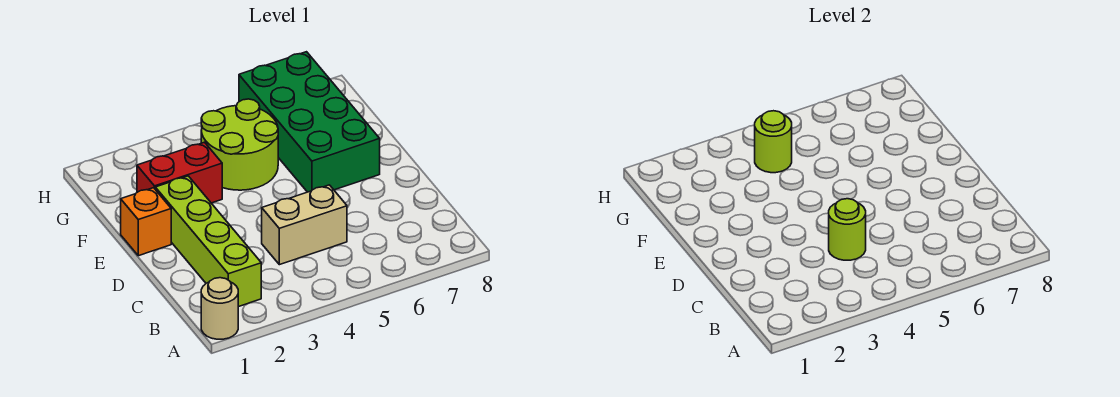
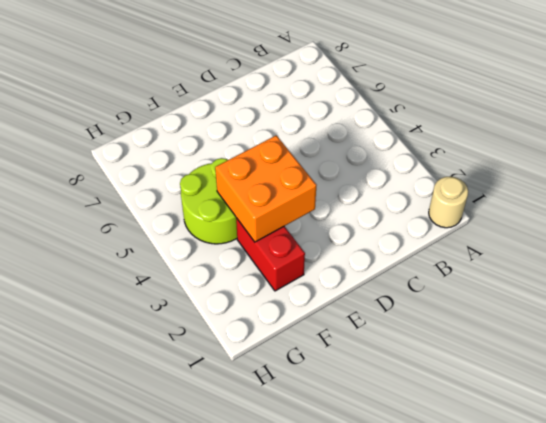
orange 2x2 brick [215,135,316,242] -> none
none -> lime 1x4 brick [155,176,261,307]
none -> tan 1x2 brick [262,185,347,265]

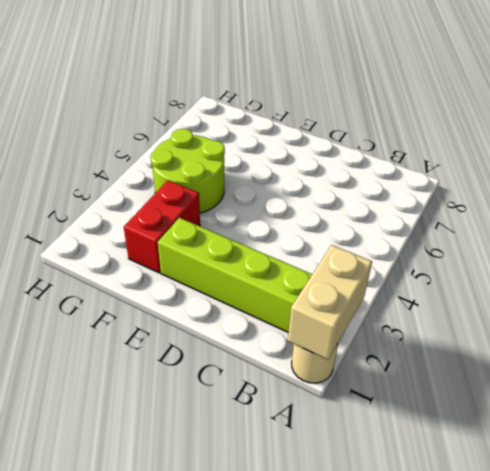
tan 1x2 brick [288,245,372,360] -> tan 1x2 brick moved to [262,185,347,265]
none -> orange 1x1 brick [121,188,171,256]
none -> green 2x4 brick [239,52,380,192]

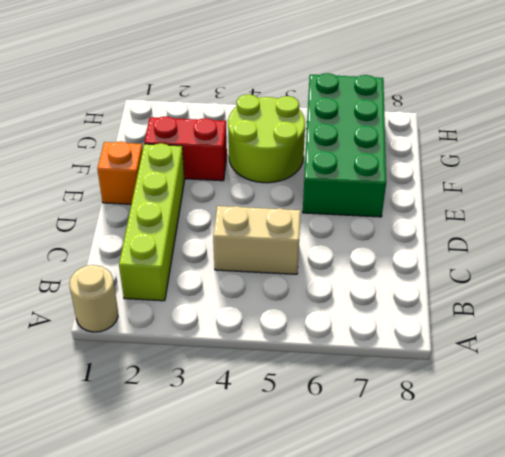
none -> lime 1x1 round brick [829,199,866,260]
none -> lime 1x1 round brick [755,111,792,173]

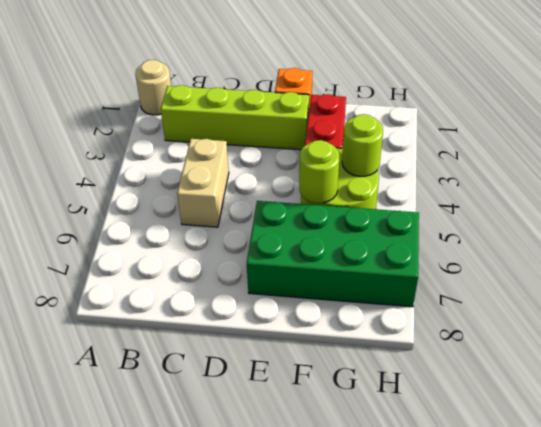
lime 1x1 round brick [299,140,339,203] -> lime 1x1 round brick moved to [829,199,866,260]

